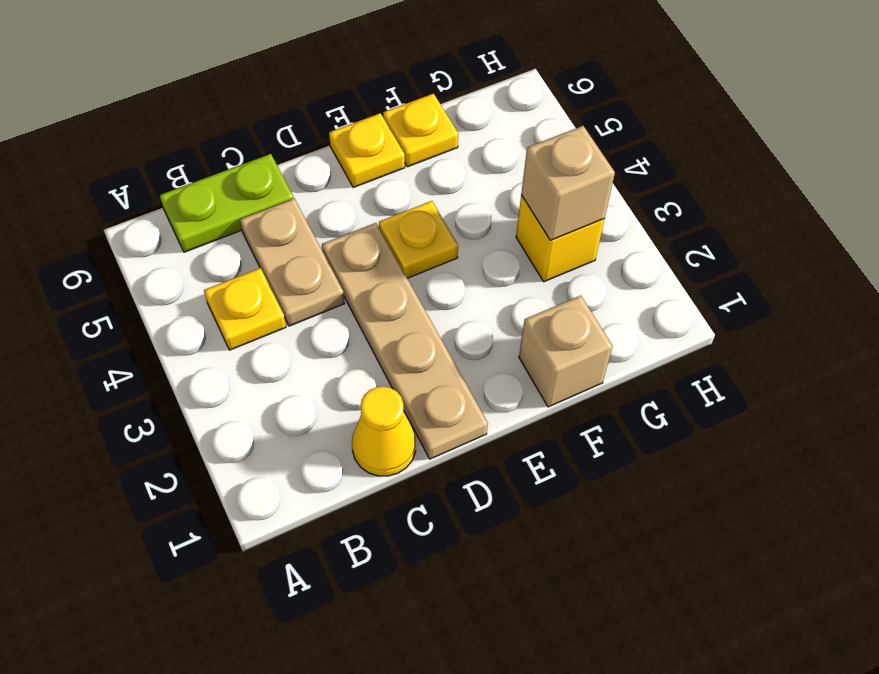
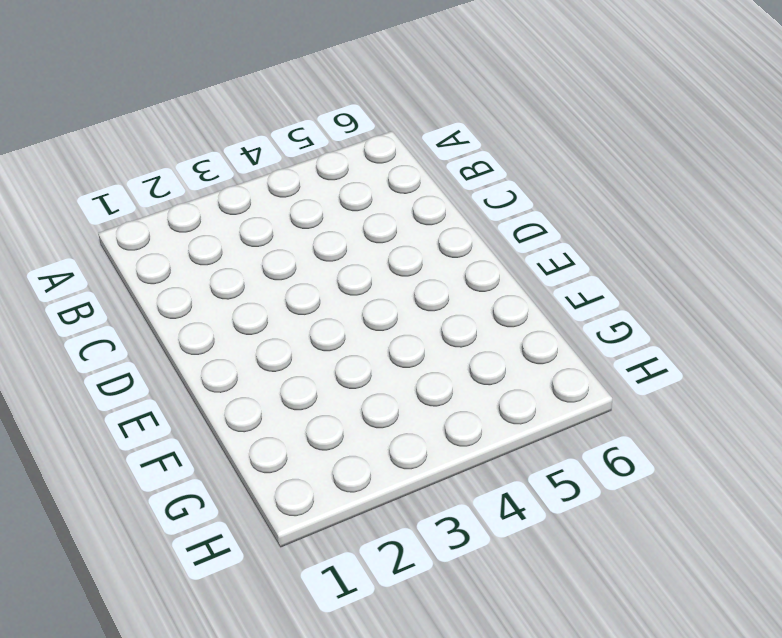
none -> yellow 1x1 plate [204,268,286,350]
none -> lime 1x2 plate [160,154,294,252]

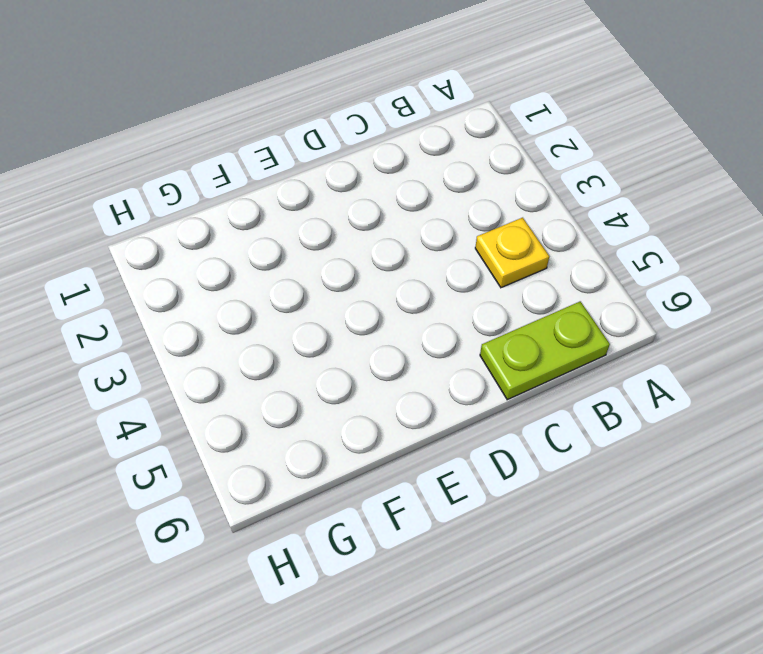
none -> yellow 1x1 cone [352,386,416,476]
none -> tan 1x2 plate [240,199,345,326]

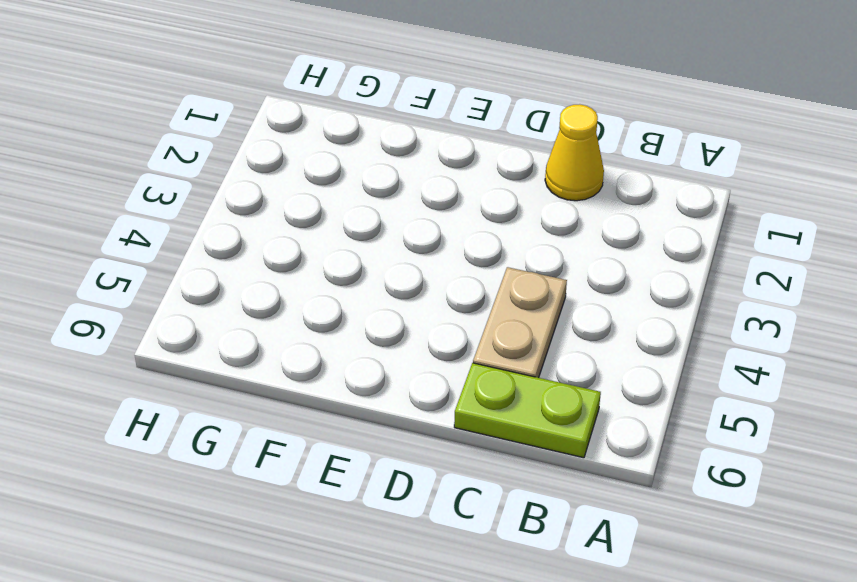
none -> yellow 1x1 plate [204,268,286,350]
none -> tan 1x4 plate [322,223,488,459]

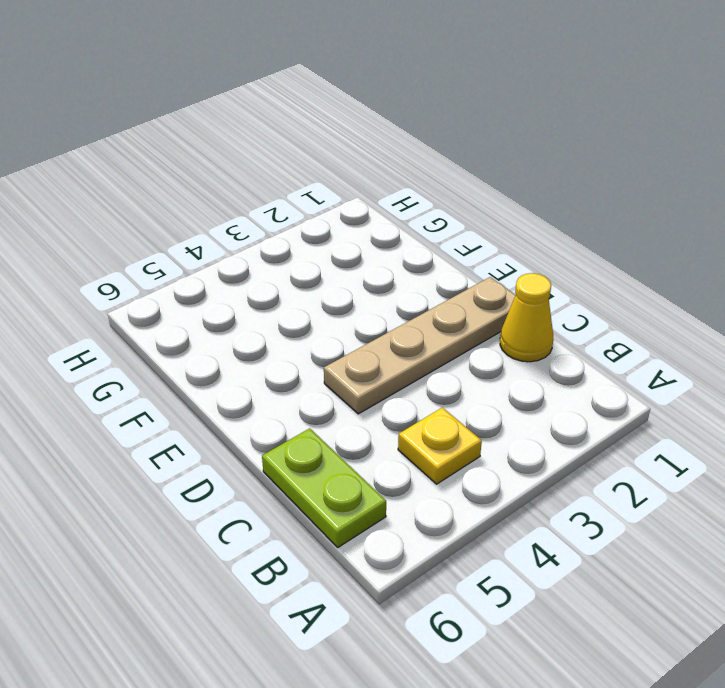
none -> tan 1x2 plate [240,199,345,326]
none -> yellow 1x1 plate [379,201,458,278]

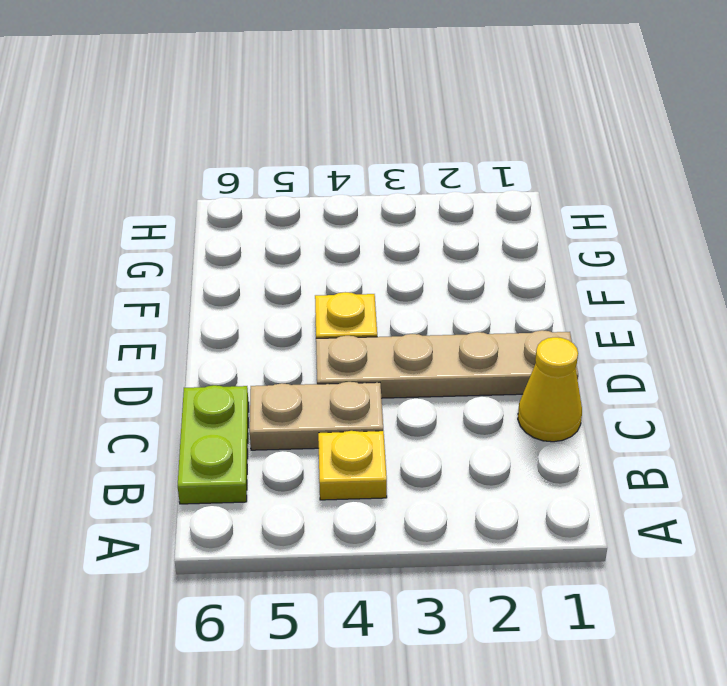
none -> yellow 1x1 plate [329,113,405,187]
none -> tan 1x1 brick [519,296,613,407]

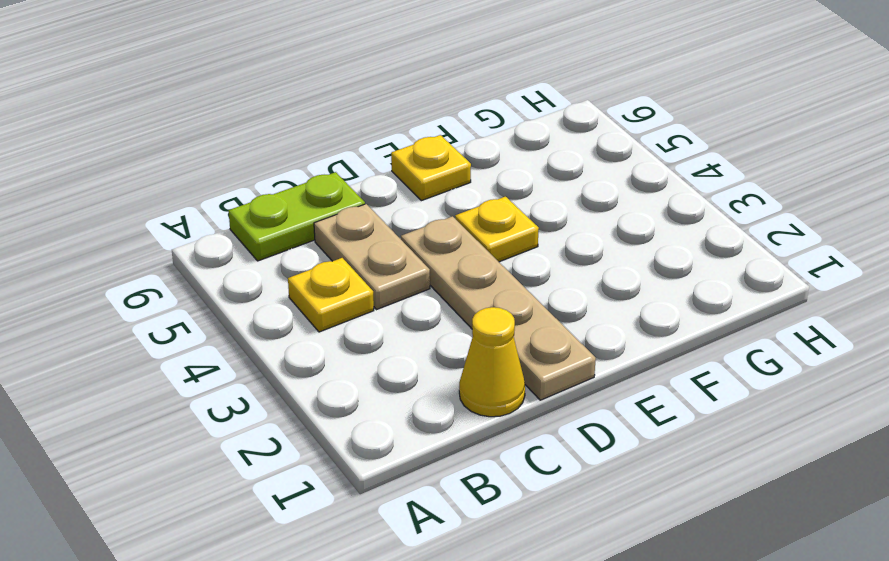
none -> tan 1x1 brick [519,296,613,407]
none -> yellow 1x1 plate [383,94,458,167]

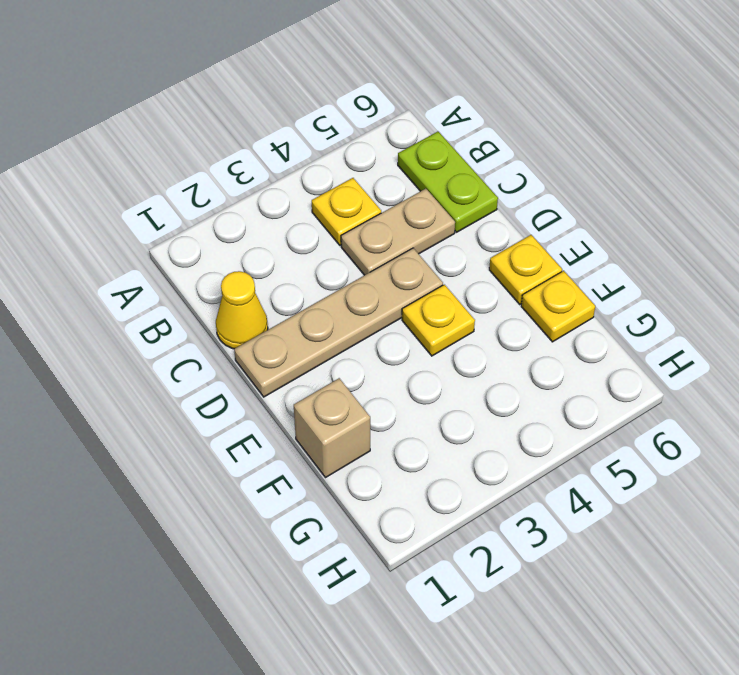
none -> yellow 1x1 brick [516,195,604,282]
none -> tan 1x1 brick [521,126,615,240]

